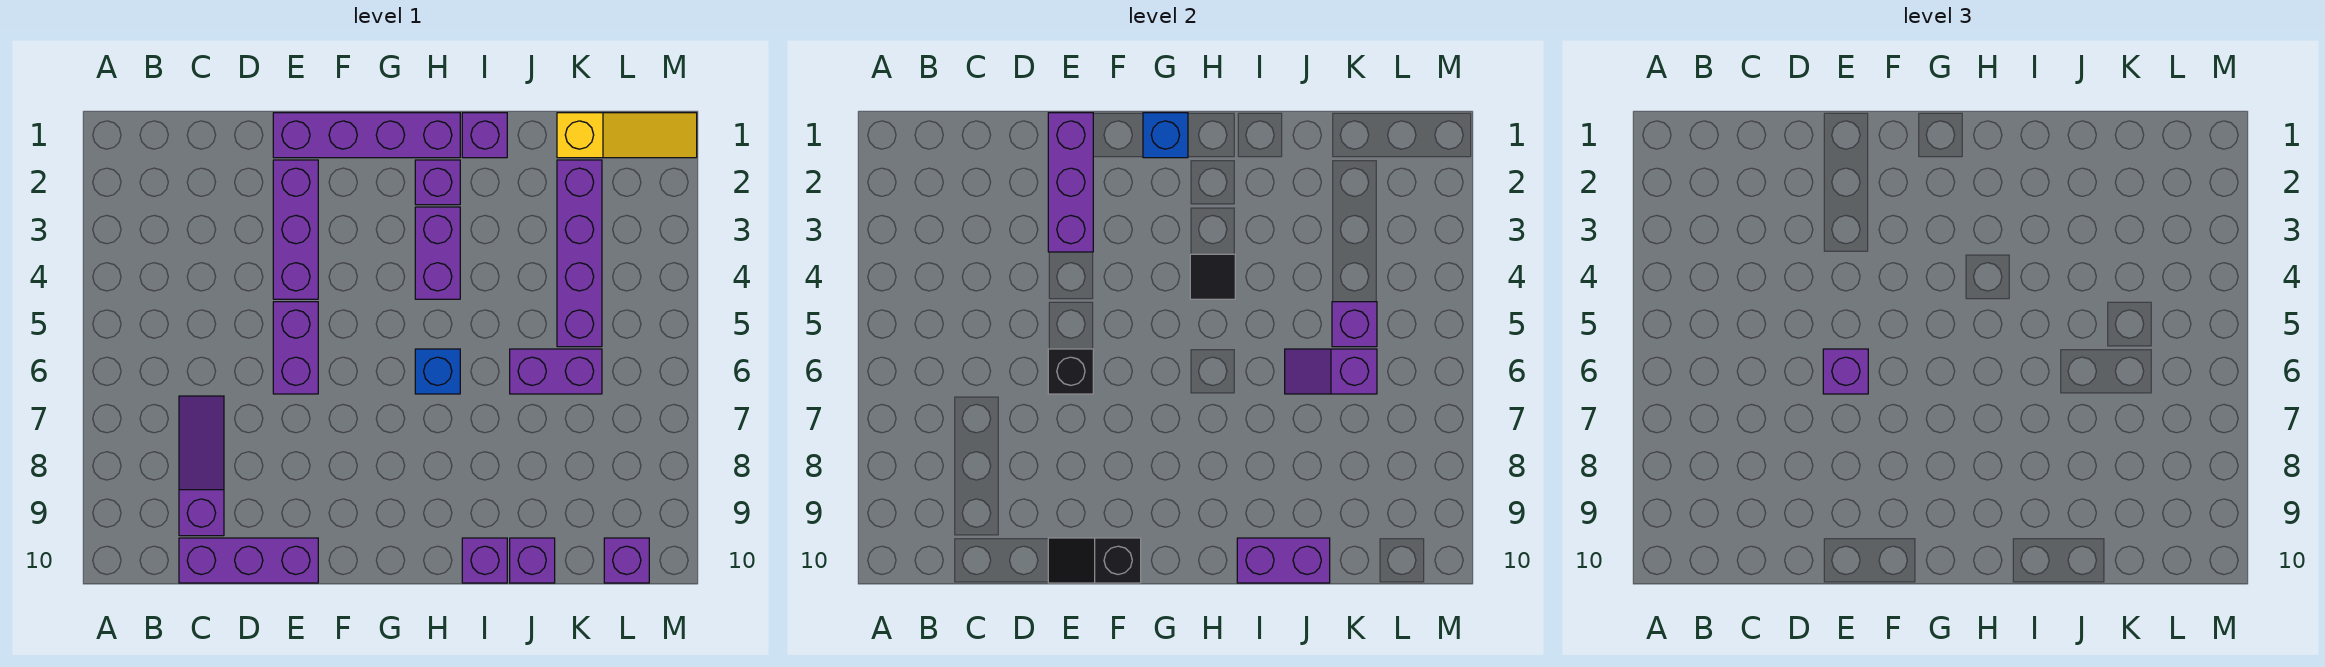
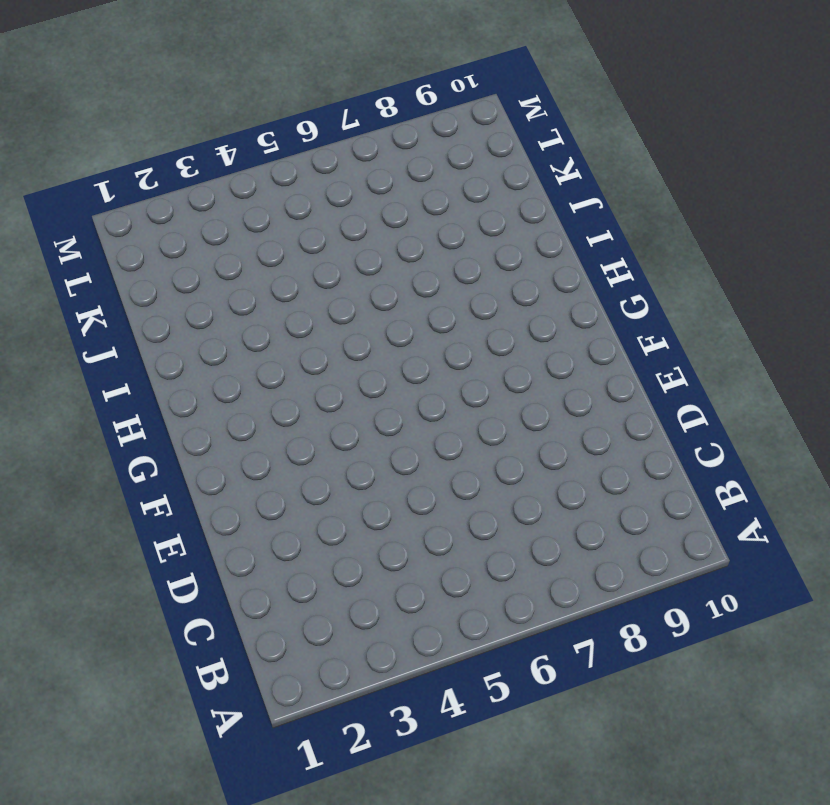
none -> purple 1x3 slope [179,396,224,536]
none -> purple 1x3 brick [179,538,318,583]
none -> purple 1x4 brick [273,113,460,158]

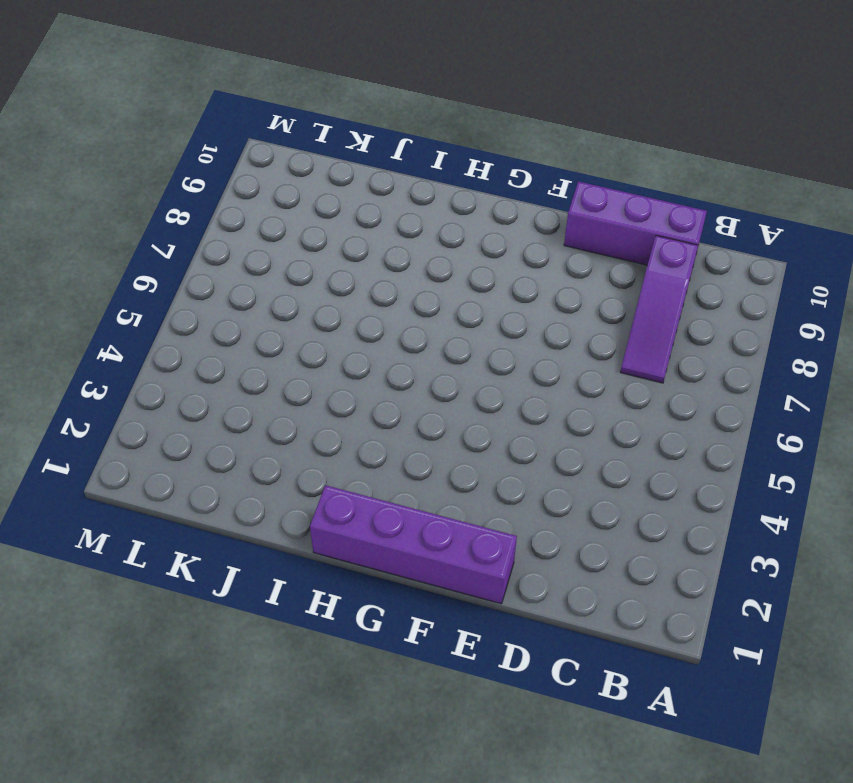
none -> purple 1x3 brick [273,160,318,299]
none -> purple 1x2 brick [273,302,318,394]
none -> purple 1x1 brick [415,160,460,205]

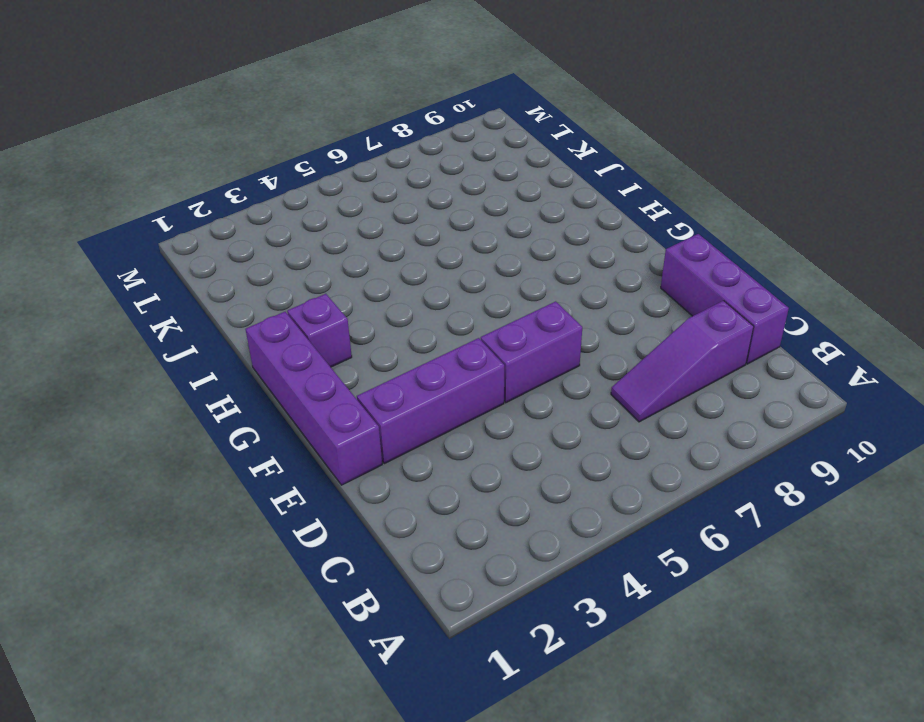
none -> purple 1x2 brick [415,207,460,299]
none -> blue 1x1 brick [415,349,460,394]
none -> purple 1x1 brick [462,113,507,158]

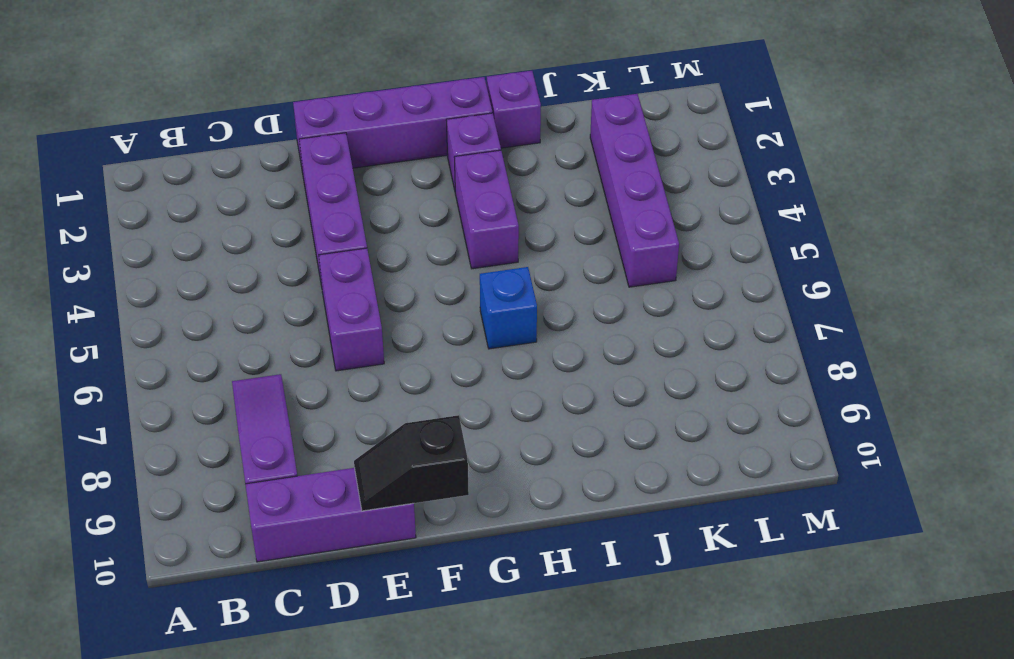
none -> purple 1x1 brick [462,538,507,583]
none -> purple 1x2 brick [510,349,602,394]
none -> purple 1x1 brick [510,538,555,583]

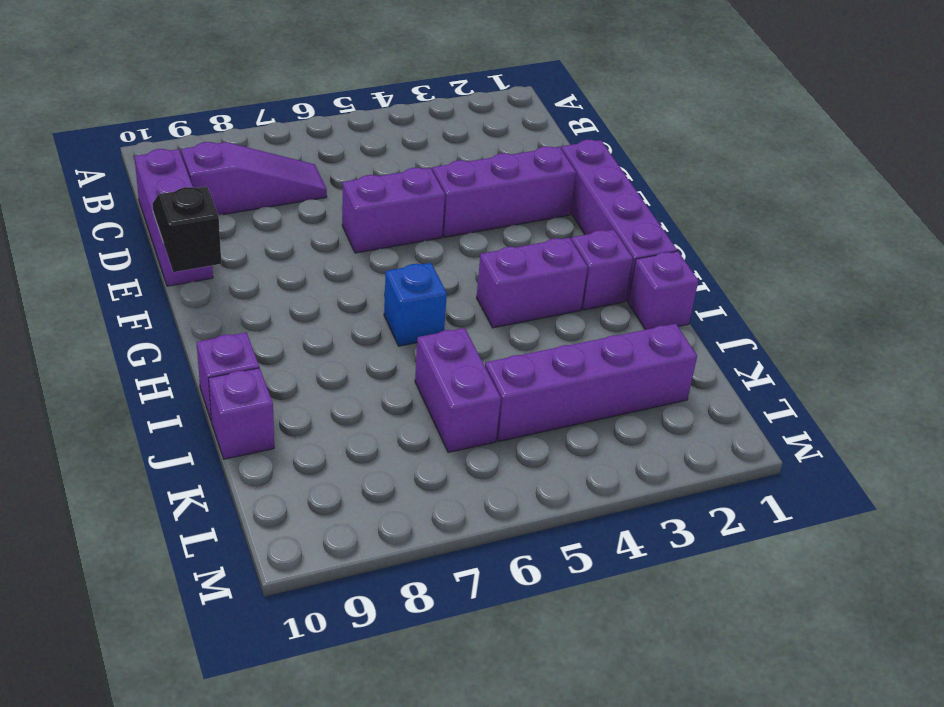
none -> yellow 1x3 slope [557,113,697,158]
none -> purple 1x1 brick [604,538,649,583]
none -> purple 1x3 brick [1048,113,1093,252]

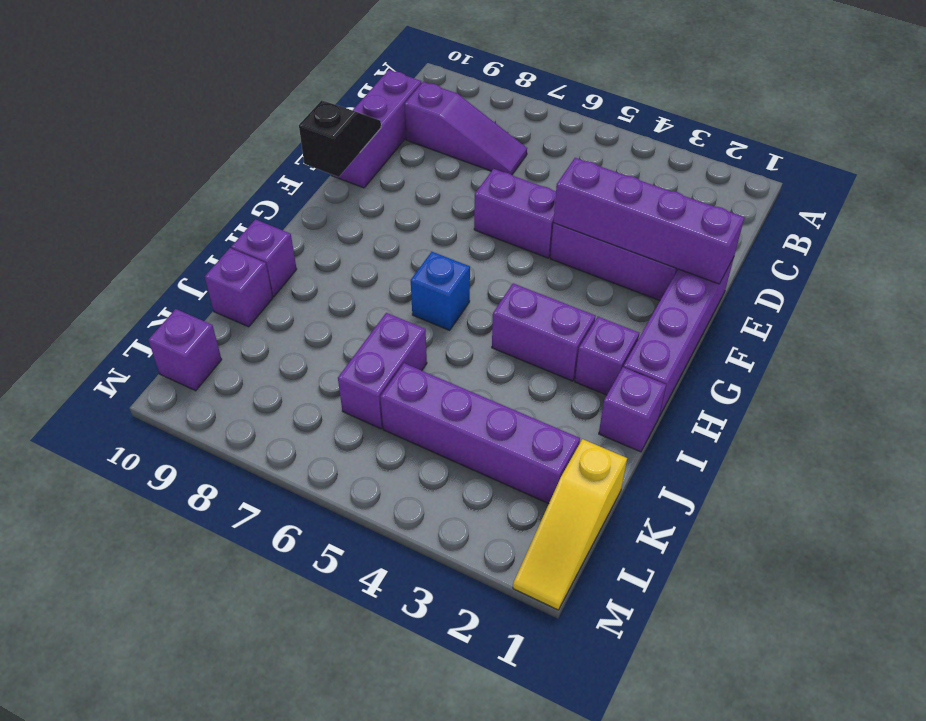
purple 1x4 brick [553,158,745,284] -> purple 1x3 brick [1048,113,1093,252]
none -> black 1x1 brick [1048,349,1093,394]
none -> blue 1x1 brick [1143,113,1188,158]
none -> black 1x1 tile [1190,254,1235,299]

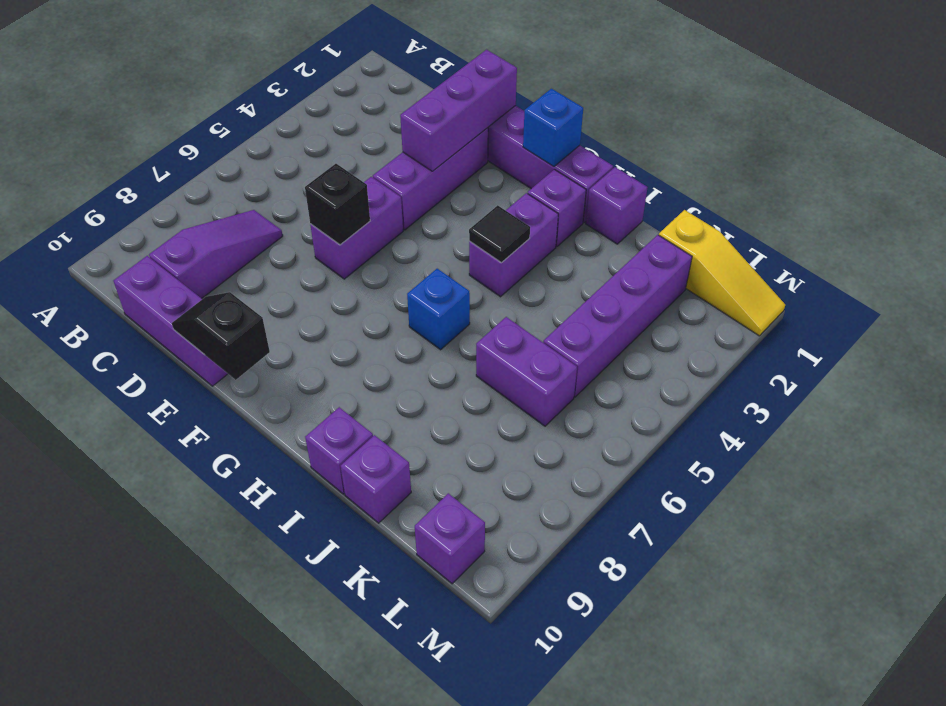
none -> purple 1x2 brick [1237,538,1330,583]
none -> purple 1x2 slope [1285,349,1377,394]
none -> purple 1x1 brick [1332,302,1377,347]

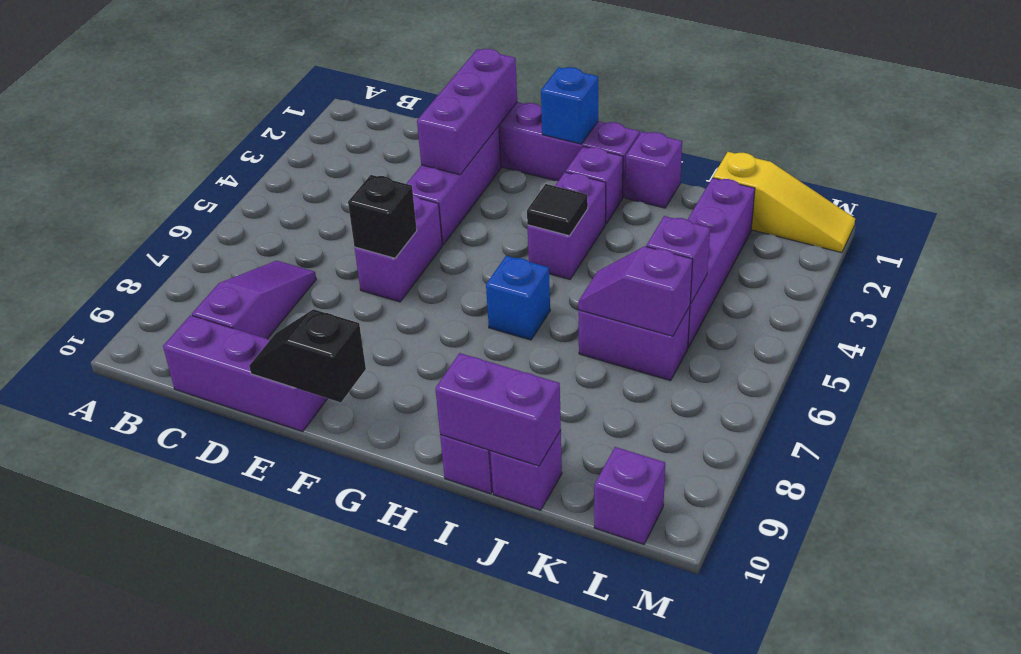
none -> purple 1x1 brick [1823,349,1868,394]

